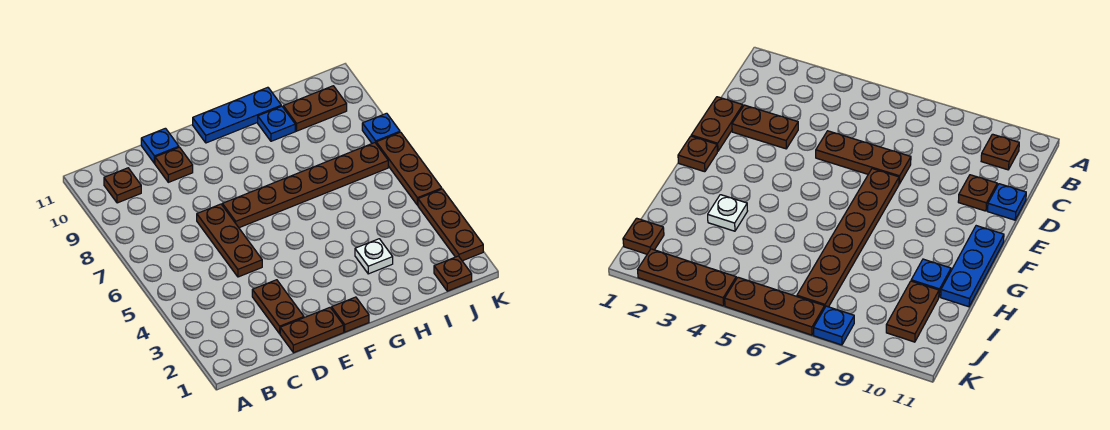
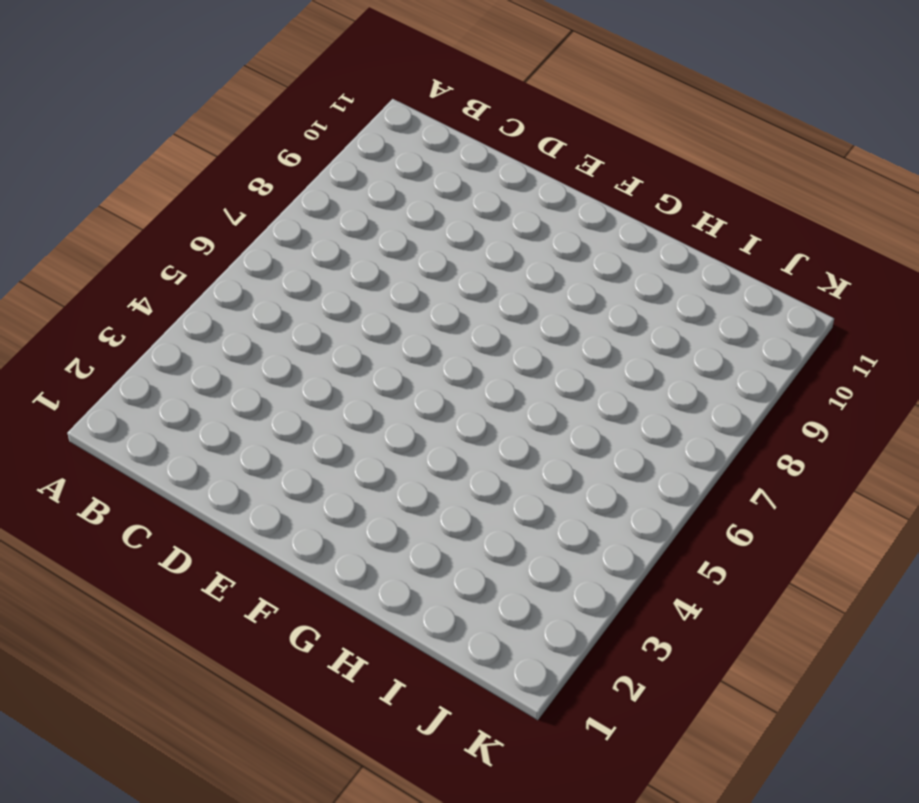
none -> brown 1x1 plate [104,168,141,203]
none -> brown 1x2 plate [280,308,344,353]
none -> brown 1x2 plate [252,280,304,334]

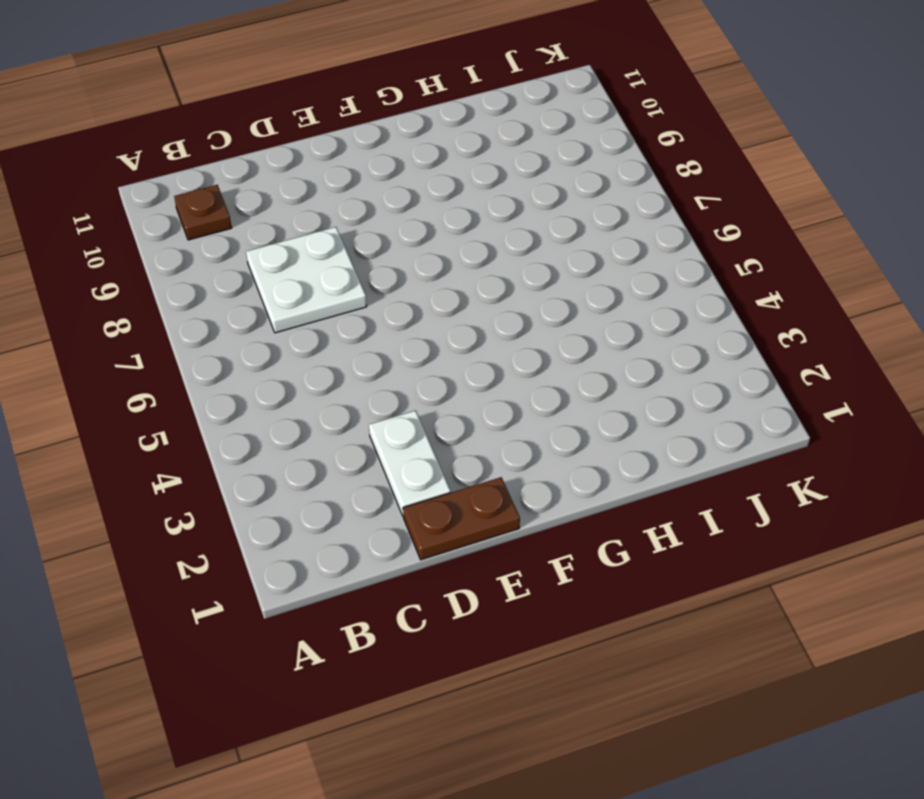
white 2x2 plate [246,227,367,333] -> brown 1x3 plate [197,204,262,277]
white 1x2 plate [369,410,451,516] -> brown 1x2 plate [252,280,304,334]
none -> brown 1x1 plate [155,147,193,182]
none -> blue 1x1 plate [141,128,179,164]
none -> brown 1x6 plate [222,143,388,228]

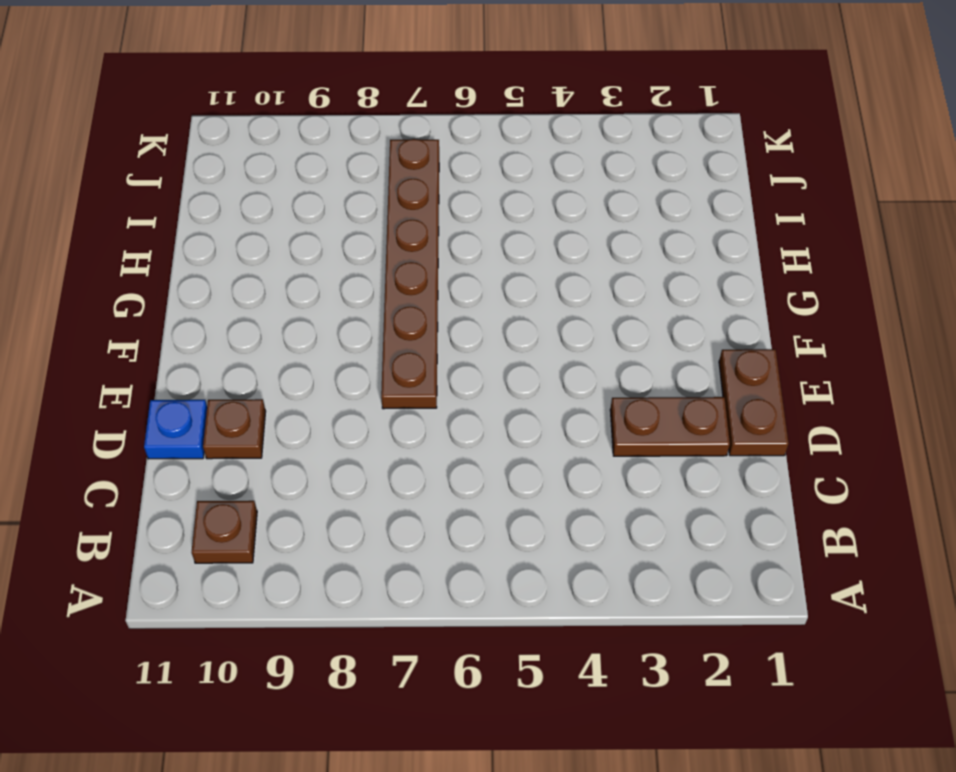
none -> brown 1x3 plate [197,204,262,277]
none -> brown 1x1 plate [332,297,369,332]
none -> blue 1x3 plate [193,87,281,143]

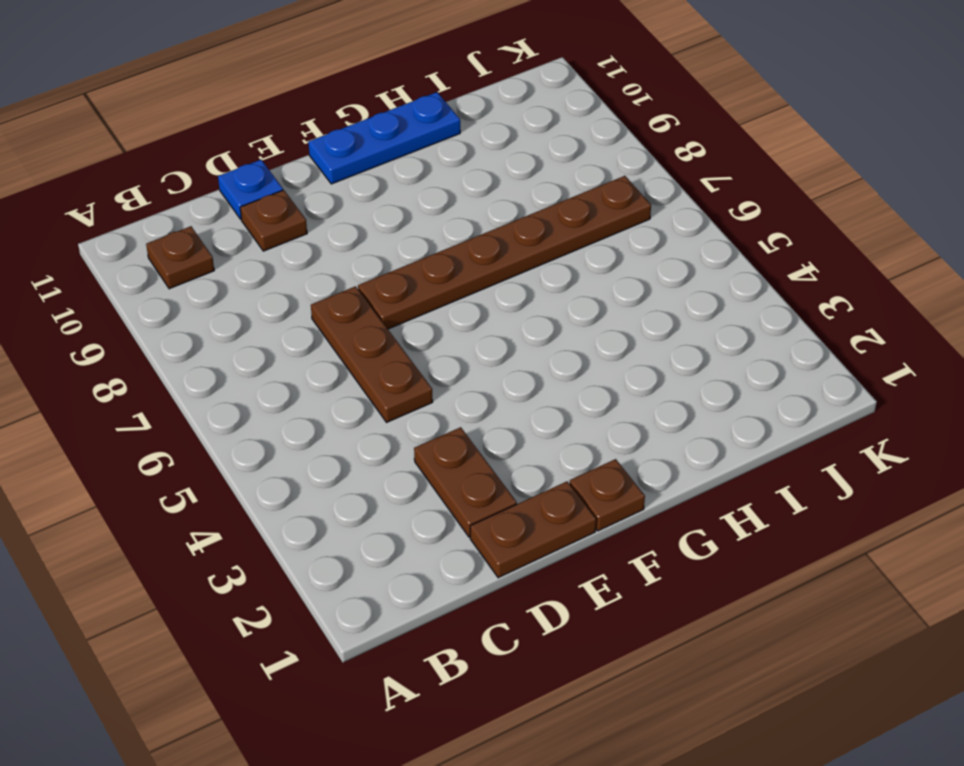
none -> white 1x1 plate [355,239,393,274]
none -> blue 1x1 plate [258,106,295,141]
none -> brown 1x2 plate [283,86,347,131]

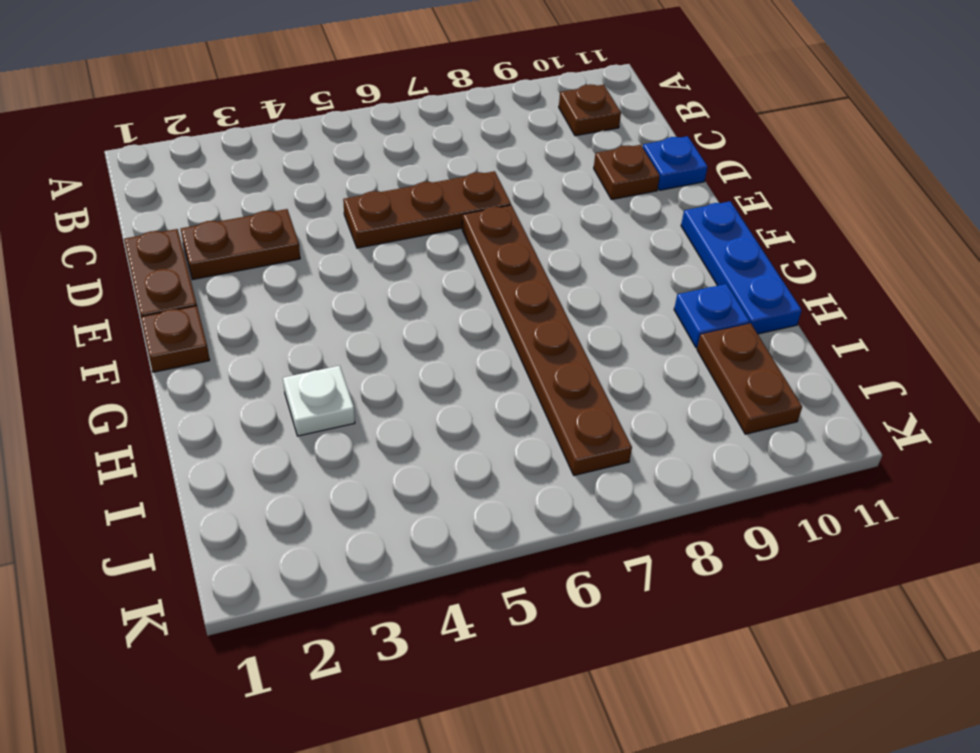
none -> brown 1x1 plate [434,256,472,291]
none -> brown 1x3 plate [418,189,483,261]
none -> brown 1x3 plate [376,132,442,205]

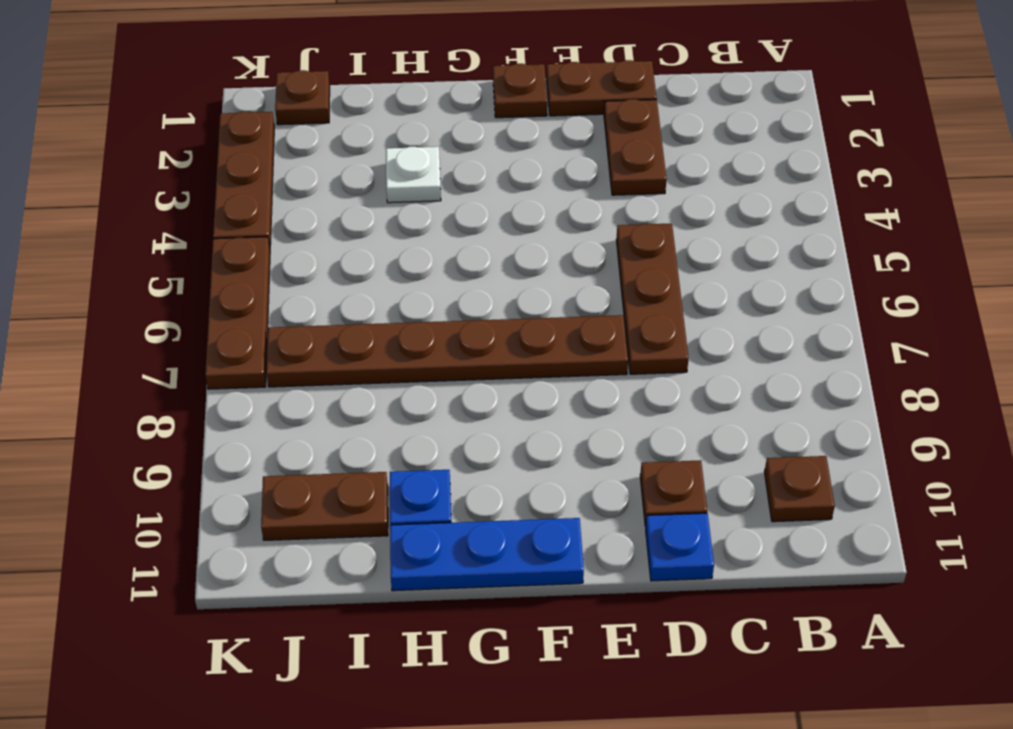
none -> blue 1x1 plate [362,113,400,143]

